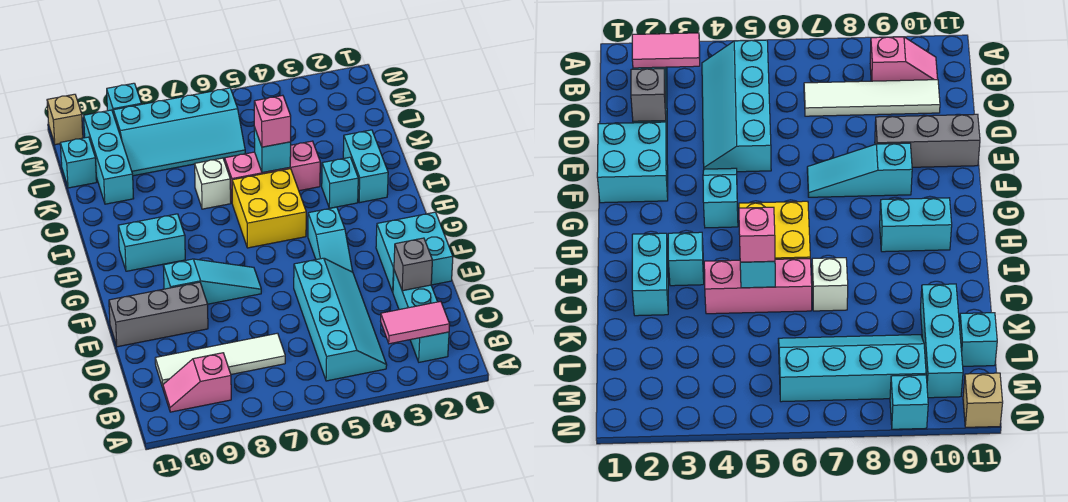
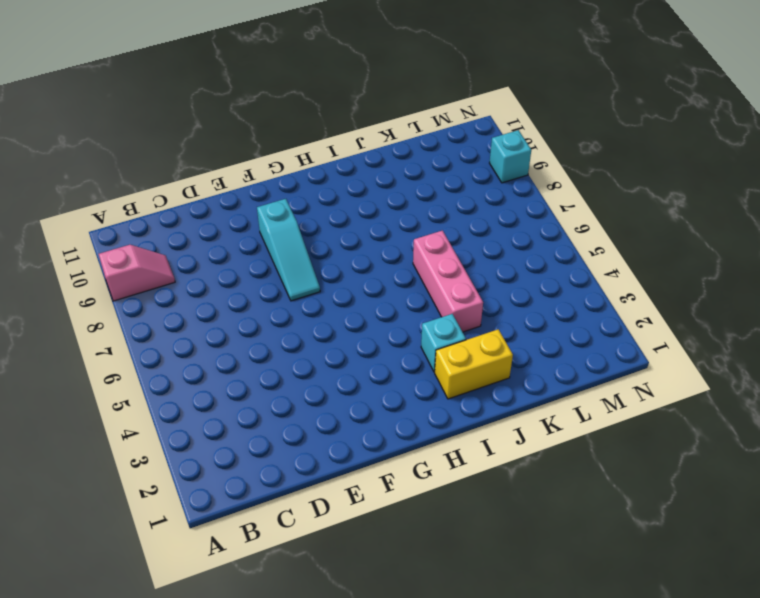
pink 1x2 slope [99,245,175,301] -> pink 1x2 slope turned to [163,353,231,412]
yellow 1x2 brick [435,329,513,399] -> cyan 1x2 brick [343,130,388,203]
none -> cyan 1x3 brick [393,271,449,362]
none -> cyan 2x4 slope [294,258,387,381]
none -> white 1x4 tile [155,333,285,387]

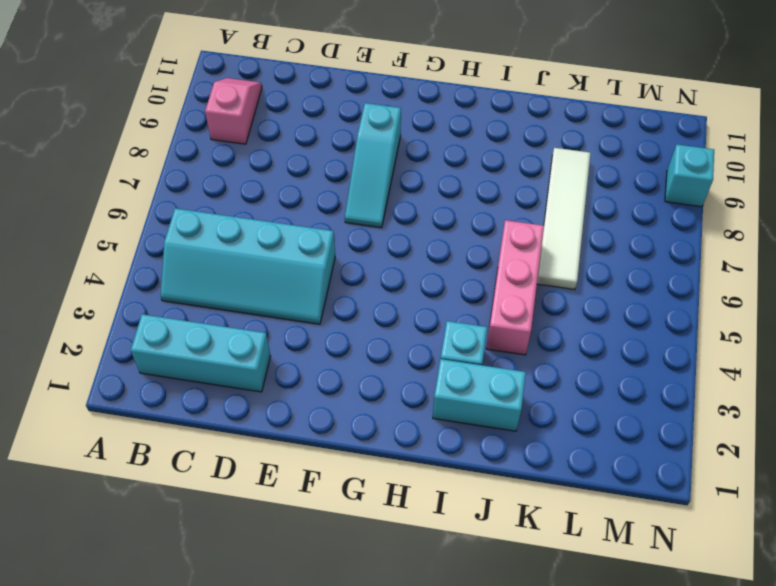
white 1x4 tile [537,148,590,290] -> white 1x4 tile moved to [155,333,285,387]
none -> cyan 2x2 brick [376,212,453,292]
none -> grey 1x3 brick [109,282,208,347]
none -> cyan 1x2 slope [308,207,353,272]

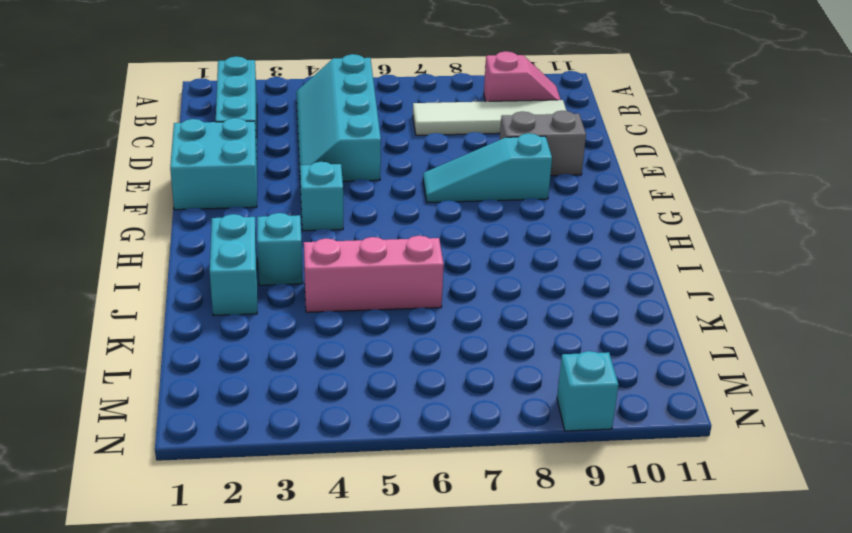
grey 1x2 brick [500,111,586,176] -> grey 1x3 brick [109,282,208,347]
none -> yellow 2x2 brick [232,169,306,248]
none -> cyan 1x2 brick [118,214,185,271]
none -> white 1x1 brick [195,158,231,209]

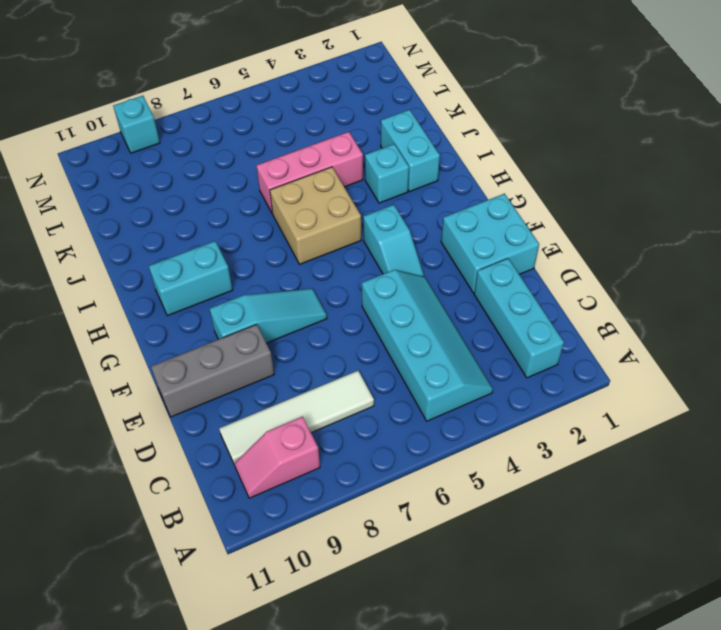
tan 2x2 brick [270,167,361,264] -> yellow 2x2 brick [232,169,306,248]
none -> white 1x1 brick [195,158,231,209]
none -> cyan 1x3 brick [84,110,134,204]
none -> cyan 2x4 slope [113,88,245,176]

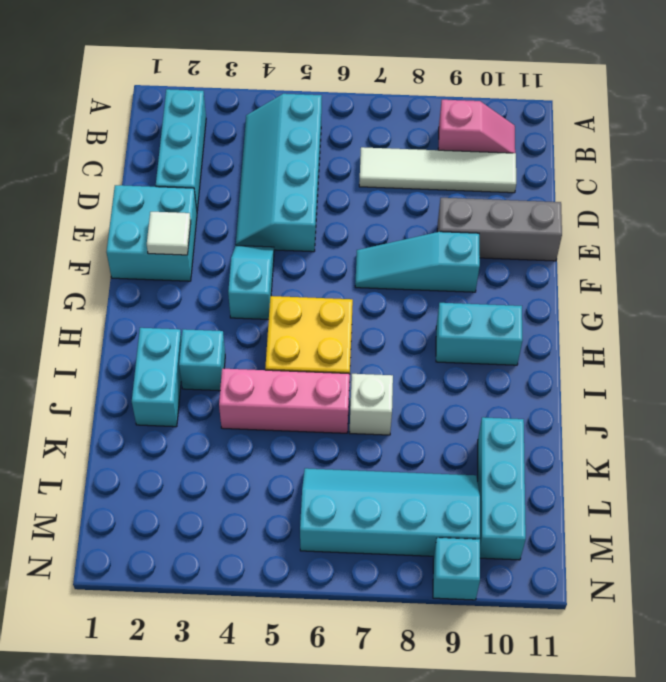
white 1x1 tile [147,212,191,255] -> none
none -> cyan 1x1 brick [60,137,97,188]
none -> tan 1x1 brick [47,94,83,145]
none -> pink 1x2 tile [381,301,450,344]

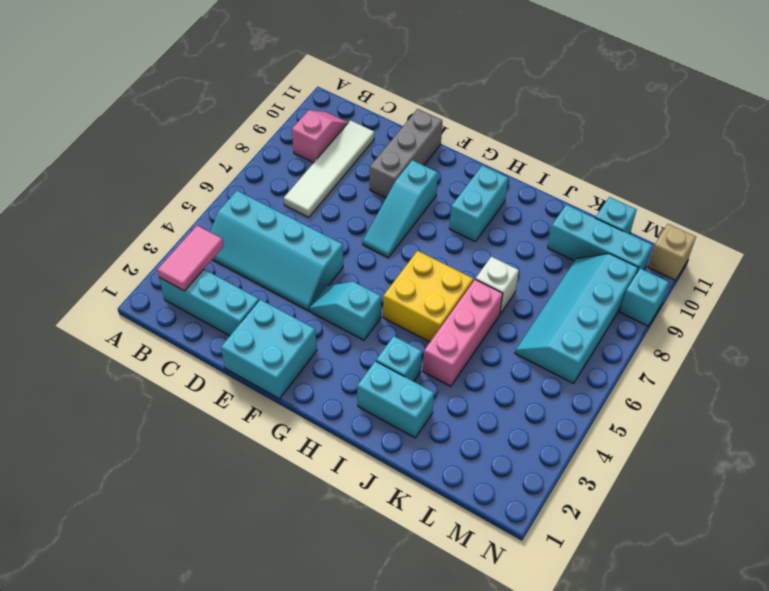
none -> grey 1x1 brick [394,238,432,291]
none -> cyan 1x1 brick [254,127,291,173]
none -> pink 1x1 brick [254,95,291,147]

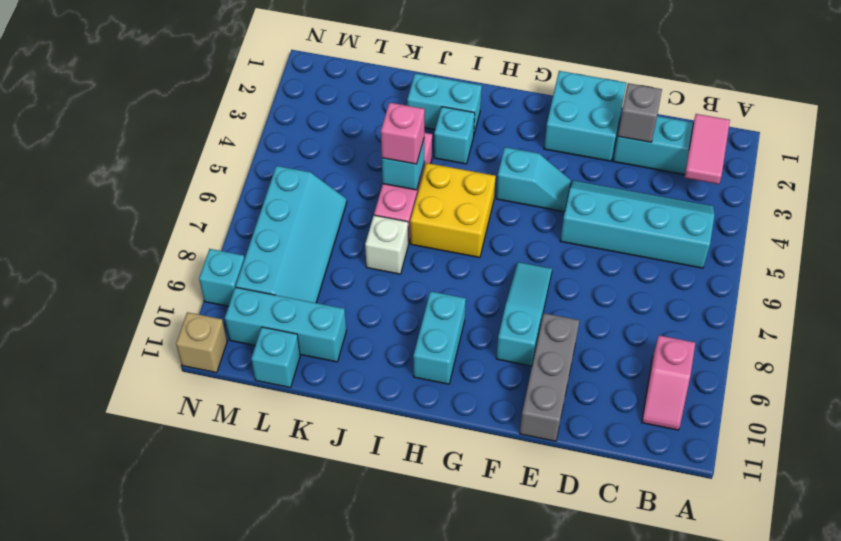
none -> white 1x4 tile [155,333,285,387]

